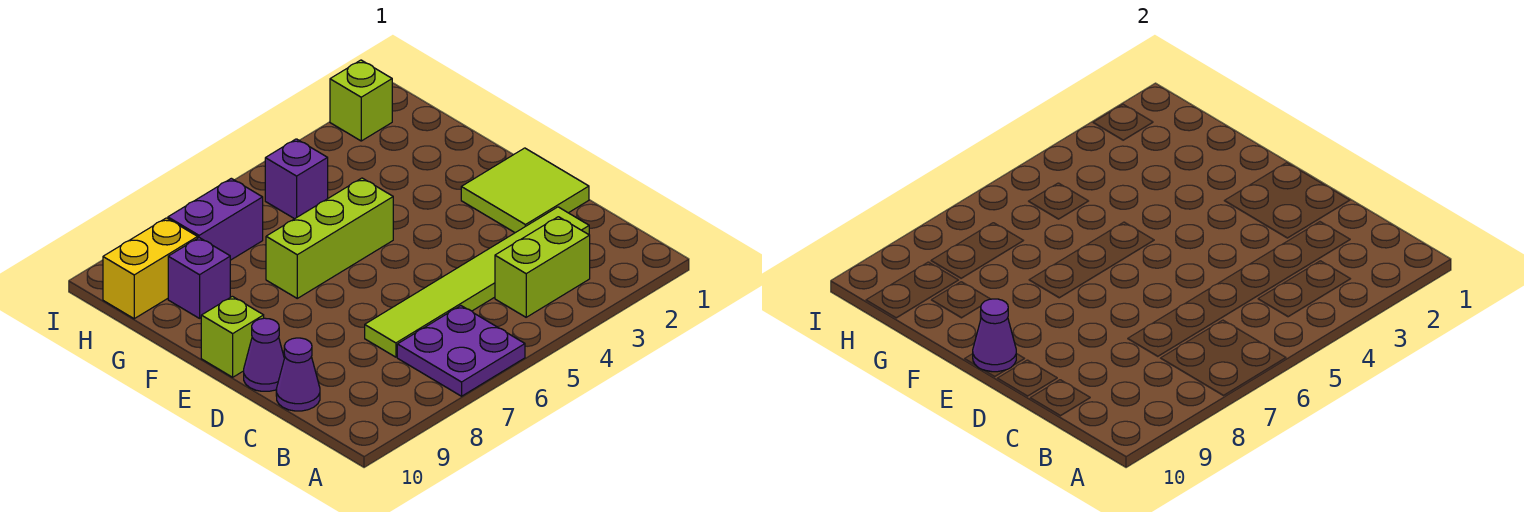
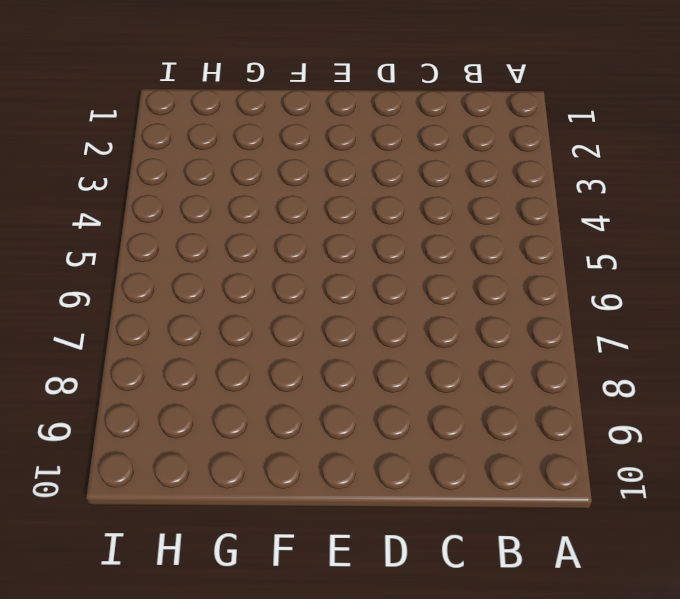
none -> purple 2x2 plate [397,306,525,396]
none -> lime 1x2 brick [495,217,590,317]
none -> lime 1x6 tile [365,207,589,357]

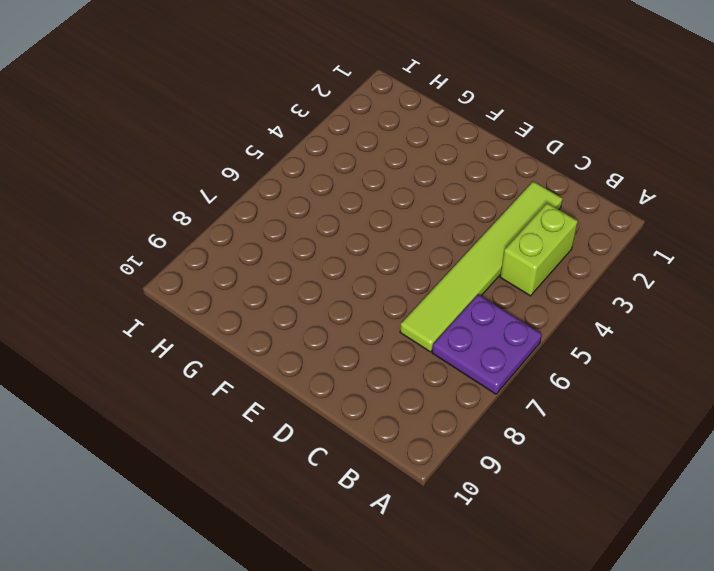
none -> purple 1x1 cone [276,338,320,411]
none -> lime 2x2 tile [461,148,589,233]
none -> purple 1x1 cone [244,318,284,391]

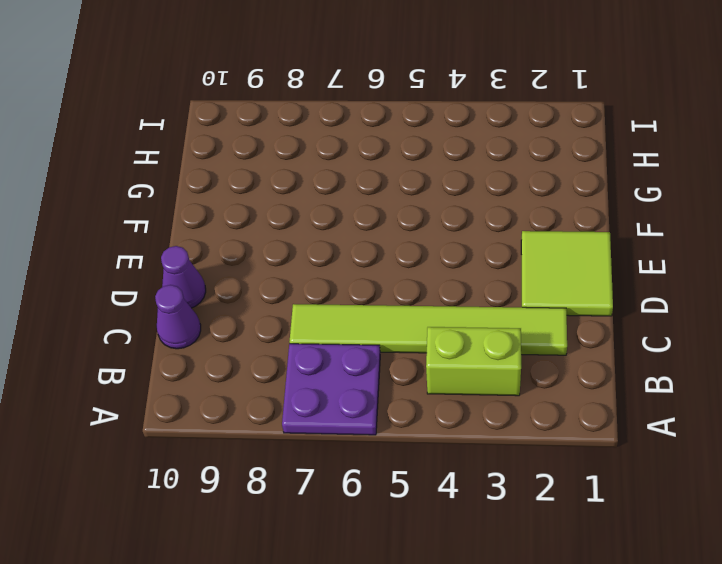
none -> lime 1x1 brick [201,296,264,377]
none -> lime 1x3 brick [266,178,393,298]
none -> purple 1x1 brick [168,238,230,318]

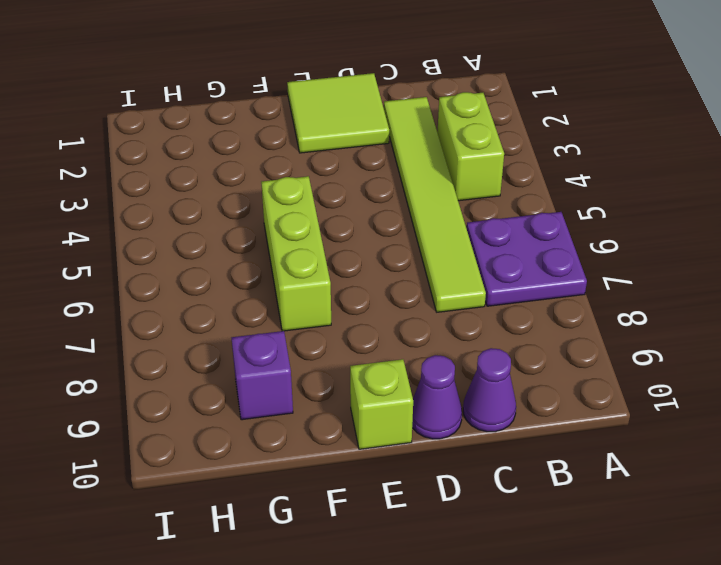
none -> purple 1x1 brick [265,139,328,219]
none -> purple 1x2 brick [168,178,263,260]
none -> yellow 1x2 brick [103,218,198,319]

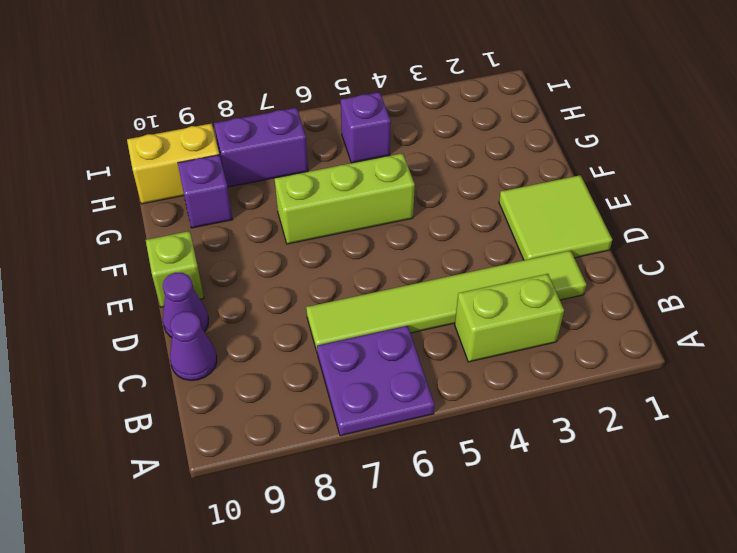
none -> lime 1x1 brick [330,60,392,141]
none -> purple 1x1 cone [973,299,1016,372]

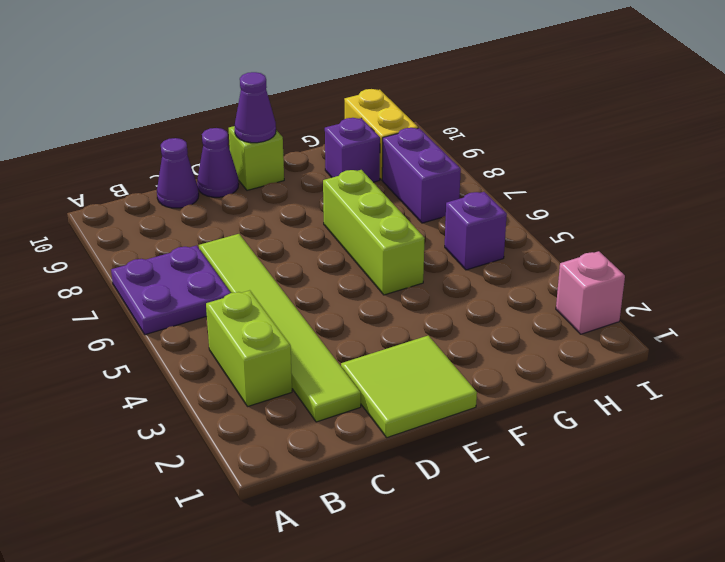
pink 1x1 brick [556,251,625,334] -> lime 1x1 brick [330,60,392,141]

